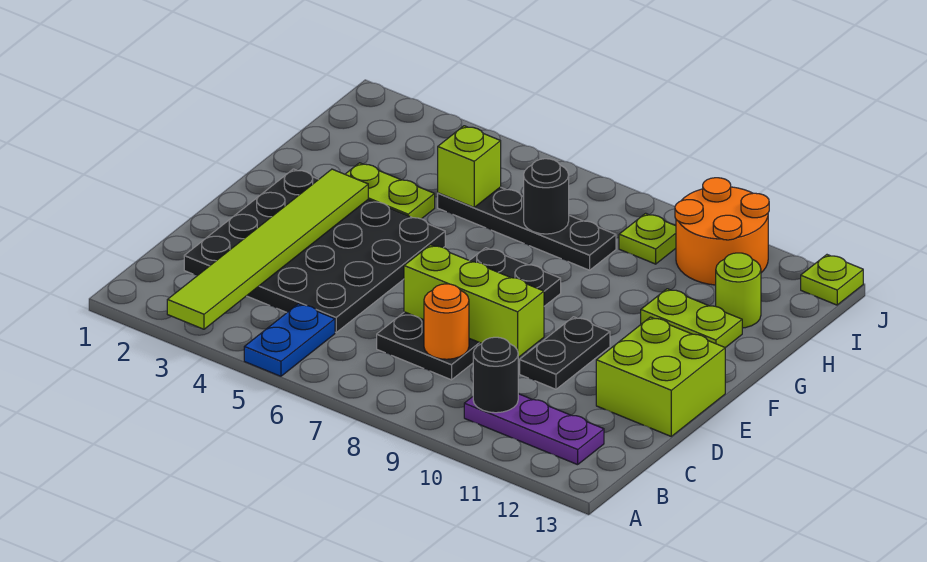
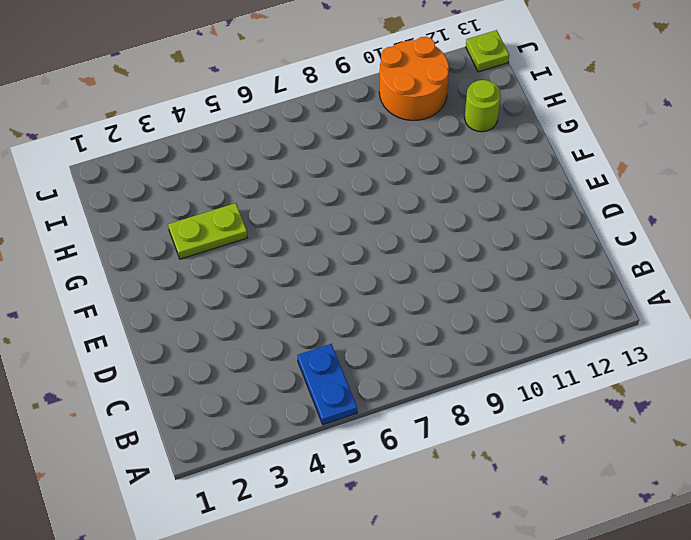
none -> purple 1x3 plate [464,394,604,465]
none -> black 4x4 plate [184,169,445,332]
none -> black 2x4 plate [377,248,561,380]

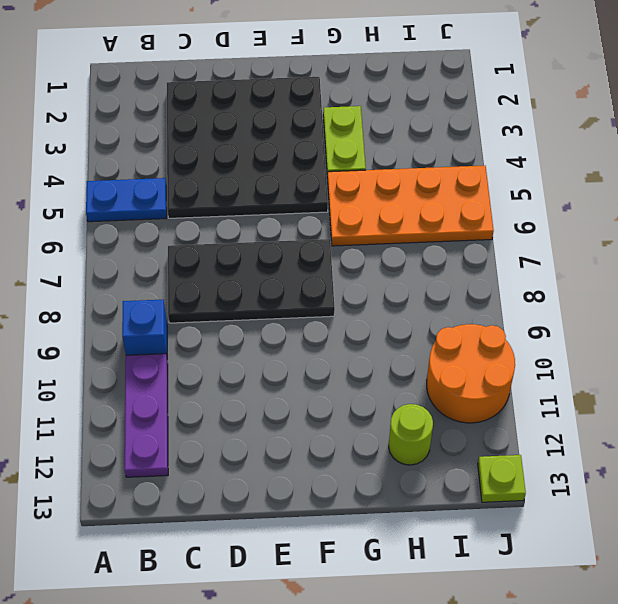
blue 1x1 brick [122,300,167,355] -> none
orange 2x4 plate [328,166,494,246] -> black 1x4 plate [438,187,616,270]
none -> black 1x2 plate [520,317,610,389]
none -> lime 2x2 brick [596,317,725,436]
none -> lime 1x2 plate [641,289,742,348]

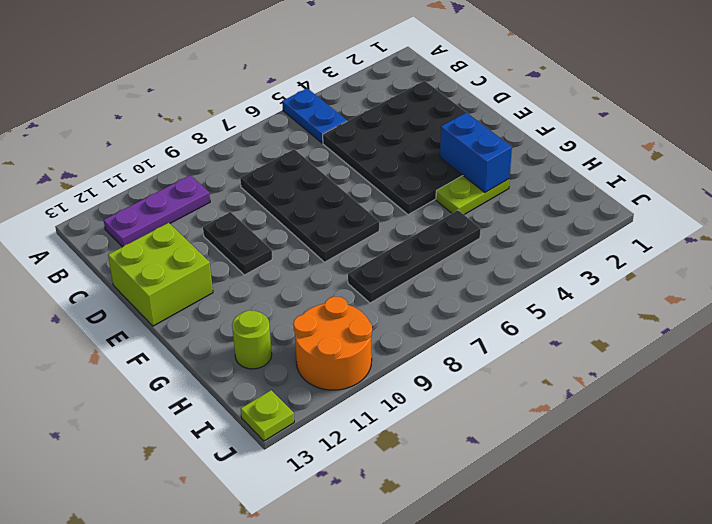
blue 1x2 brick [440,113,512,192] -> lime 1x6 tile [167,169,368,329]
none -> lime 1x2 plate [641,289,742,348]
none -> lime 1x1 plate [619,213,676,264]
none -> black 1x1 round brick [473,337,518,413]

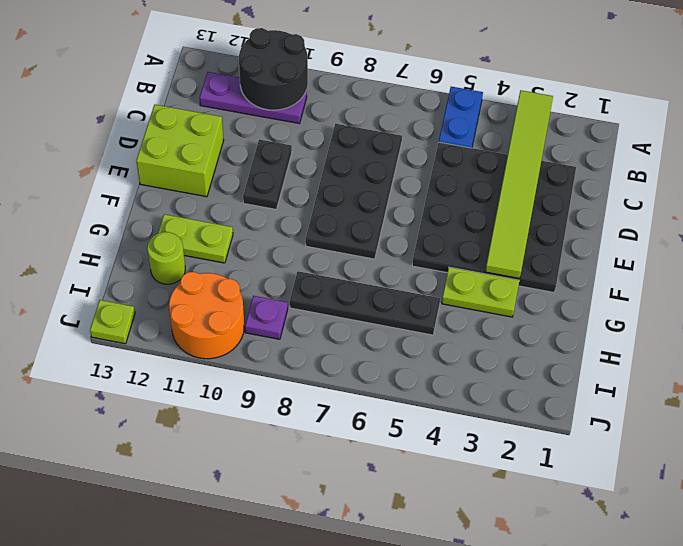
black 2x2 round brick [239,28,308,110] -> black 1x1 round brick [473,337,518,413]
purple 1x1 plate [245,296,288,339] -> lime 1x1 plate [619,213,676,264]
none -> orange 1x1 round brick [424,284,469,359]
none -> lime 1x3 brick [404,245,544,358]
none -> lime 1x1 brick [438,126,501,207]

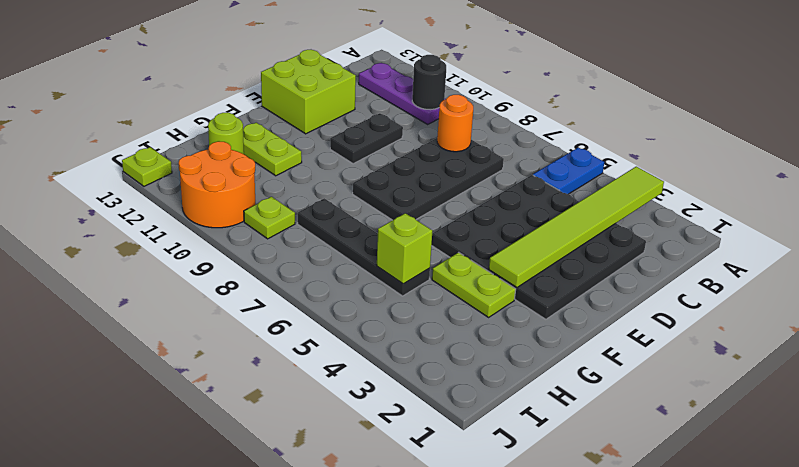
none -> lime 1x3 brick [404,245,544,358]
none -> black 1x1 round brick [524,159,569,234]

